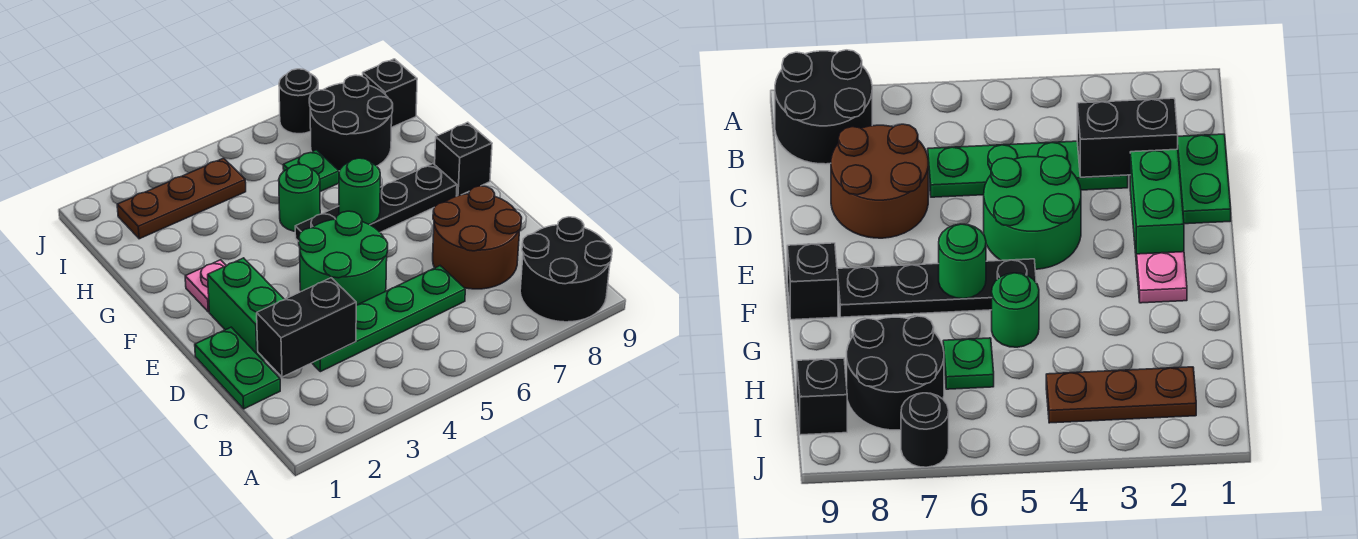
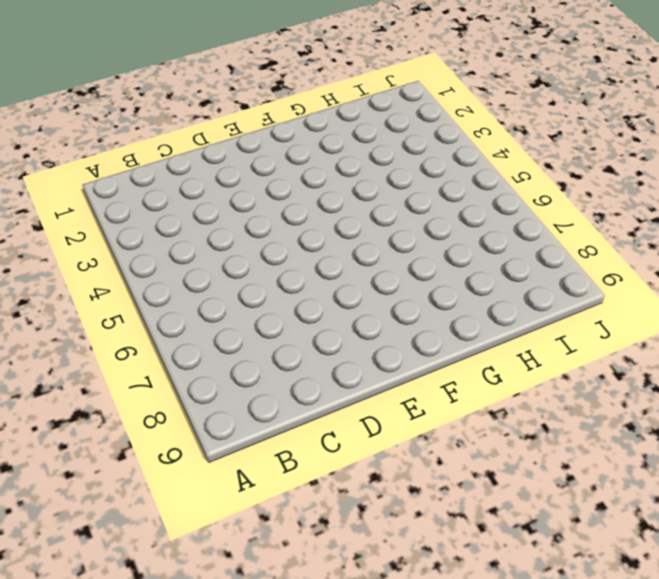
none -> black 2x2 round brick [520,217,612,322]
none -> green 1x2 plate [195,327,280,409]
none -> green 1x4 plate [312,266,465,372]

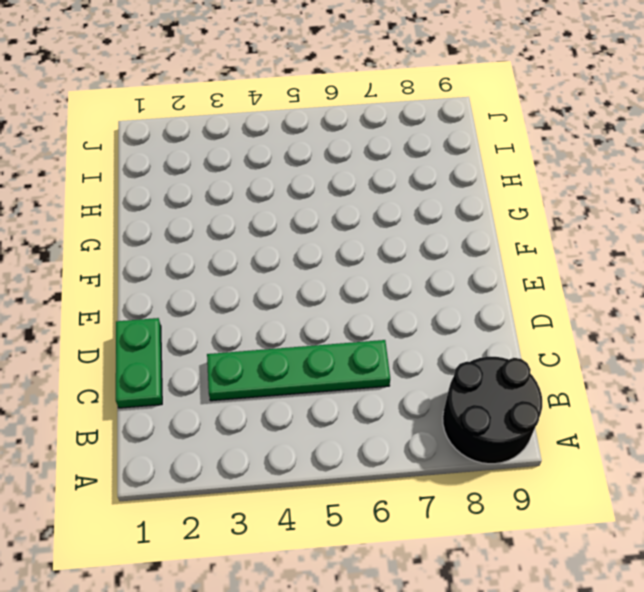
none -> brown 2x2 round brick [433,186,522,289]
none -> green 1x2 brick [208,258,284,361]
none -> green 2x2 round brick [299,211,388,305]

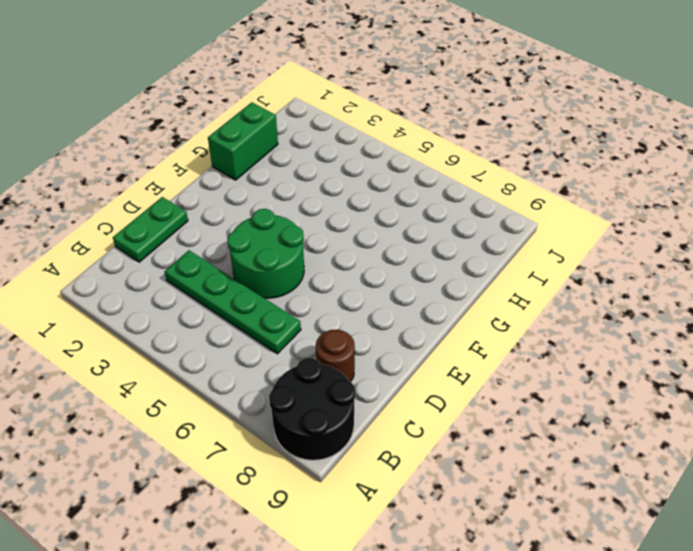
brown 1x1 round brick [316,330,355,382] -> brown 2x2 round brick [433,186,522,289]
green 1x2 brick [208,102,278,180] -> green 1x2 brick moved to [208,258,284,361]
none -> pink 1x1 plate [185,260,226,312]
none -> black 1x4 plate [295,164,457,241]
none -> black 1x1 brick [435,122,492,196]

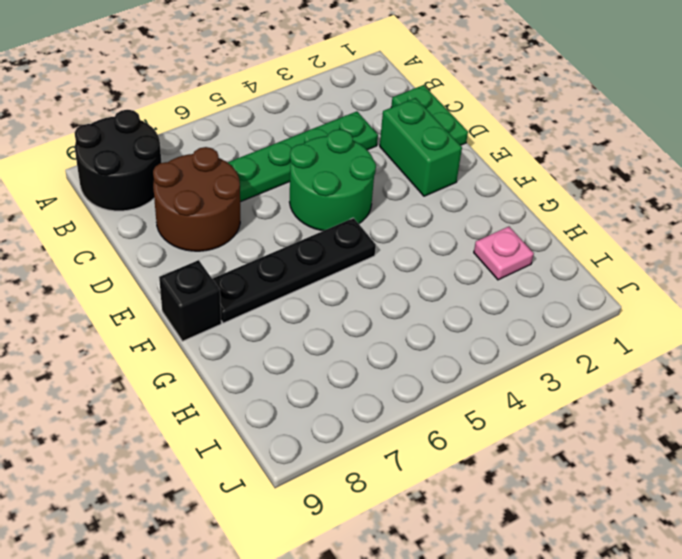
pink 1x1 plate [474,227,534,280] -> pink 1x1 plate moved to [185,260,226,312]
none -> green 1x1 round brick [279,164,320,231]
none -> green 1x1 plate [283,150,339,192]
none -> black 2x2 round brick [309,75,393,171]

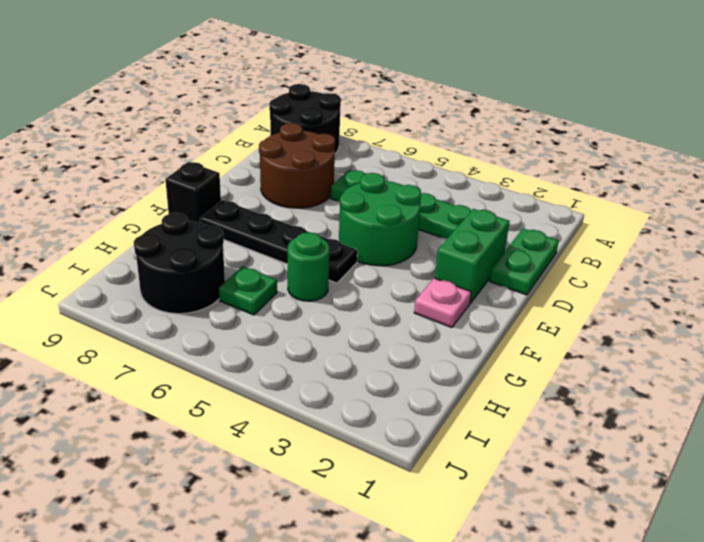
none -> brown 1x3 plate [117,158,246,239]
none -> black 1x1 brick [363,59,417,127]
none -> black 1x1 round brick [279,69,318,134]

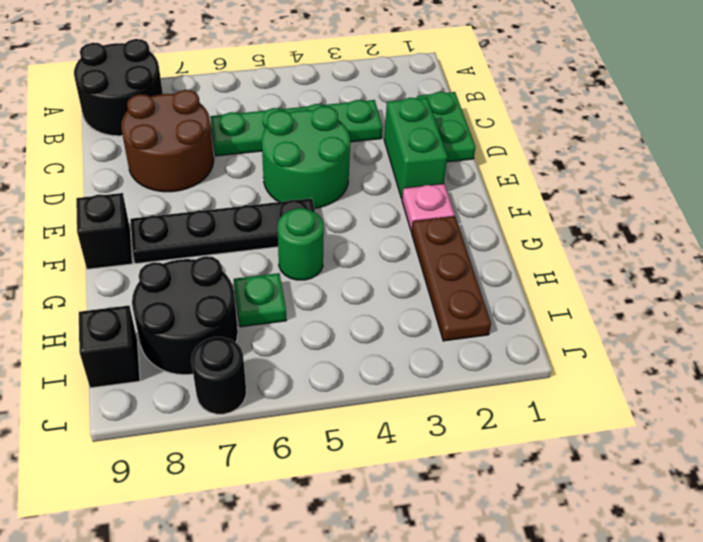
brown 1x3 plate [412,216,491,341] -> brown 1x3 plate turned to [117,158,246,239]
none -> black 1x2 brick [257,278,356,377]
none -> green 1x1 round brick [339,158,380,224]

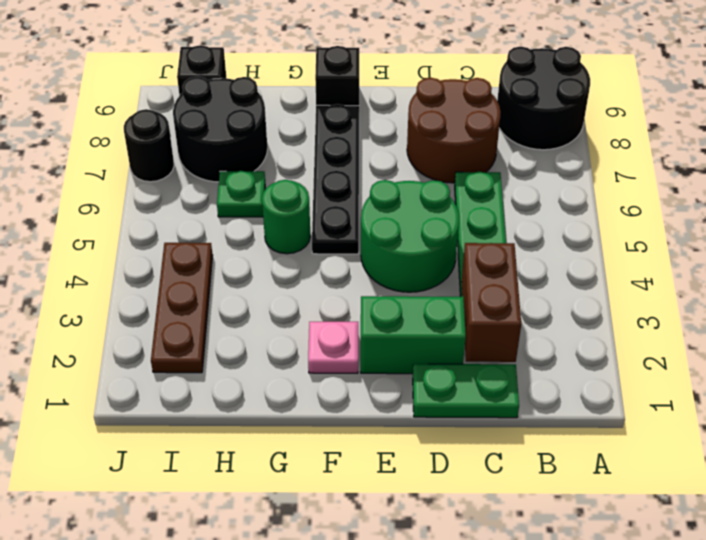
brown 1x2 brick [461,243,521,362] -> black 1x2 brick [257,278,356,377]
none -> green 1x1 round brick [339,158,380,224]

